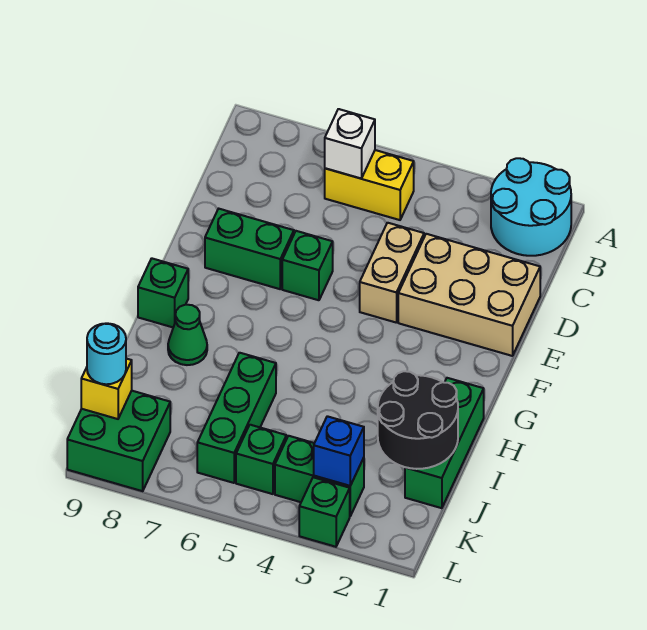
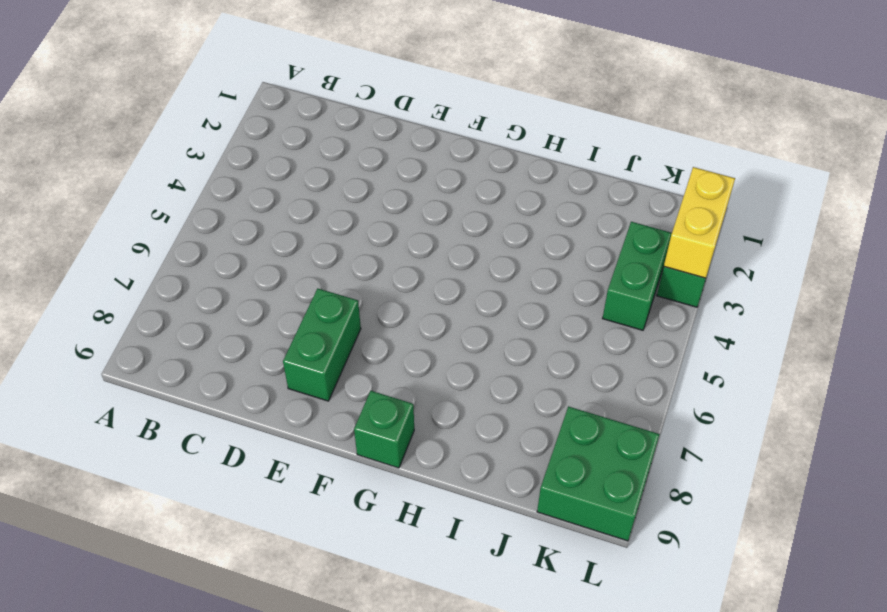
yellow 1x2 brick [664,167,735,278] -> yellow 1x2 brick moved to [325,150,414,220]
none -> cyan 2x2 round brick [491,158,571,256]
none -> tan 2x3 brick [398,234,540,356]
none -> tan 1x2 brick [360,223,424,322]

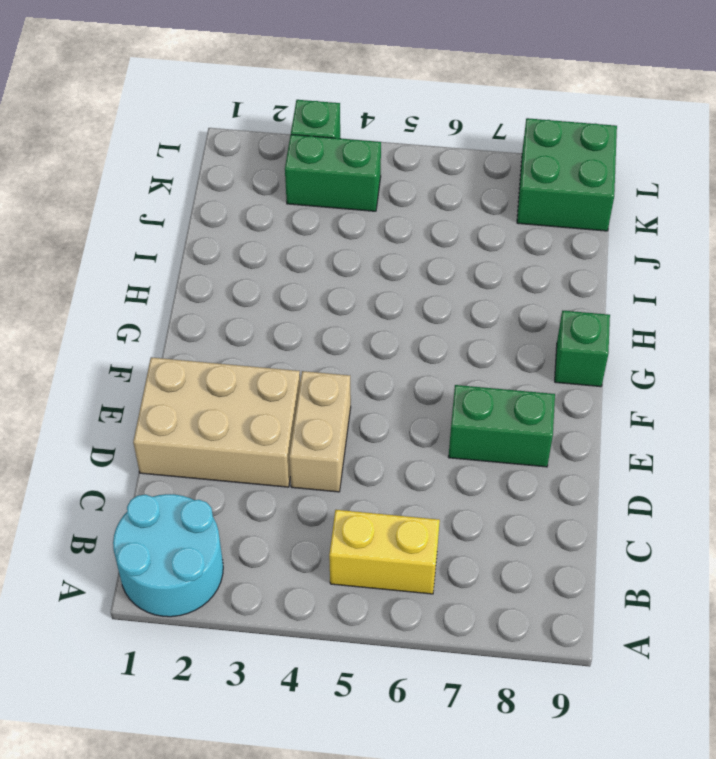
none -> green 1x1 brick [282,231,333,300]
none -> green 1x3 brick [405,378,484,508]
none -> green 1x1 cone [168,305,207,365]

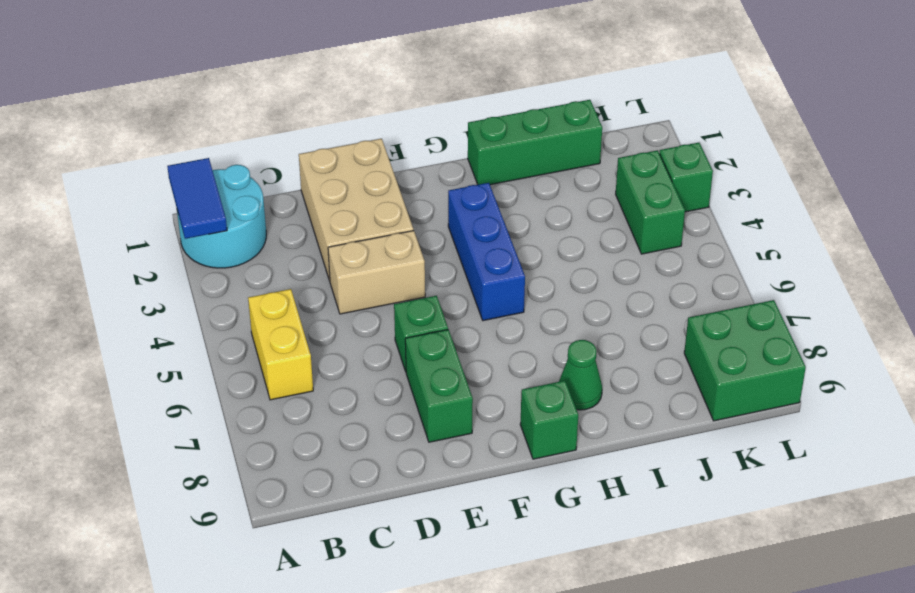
blue 1x2 tile [167,158,227,239] -> none
blue 1x3 brick [448,183,525,321] -> none
none -> green 1x3 brick [197,353,276,483]
none -> green 1x1 brick [236,425,286,494]
none -> white 1x1 brick [325,109,375,178]

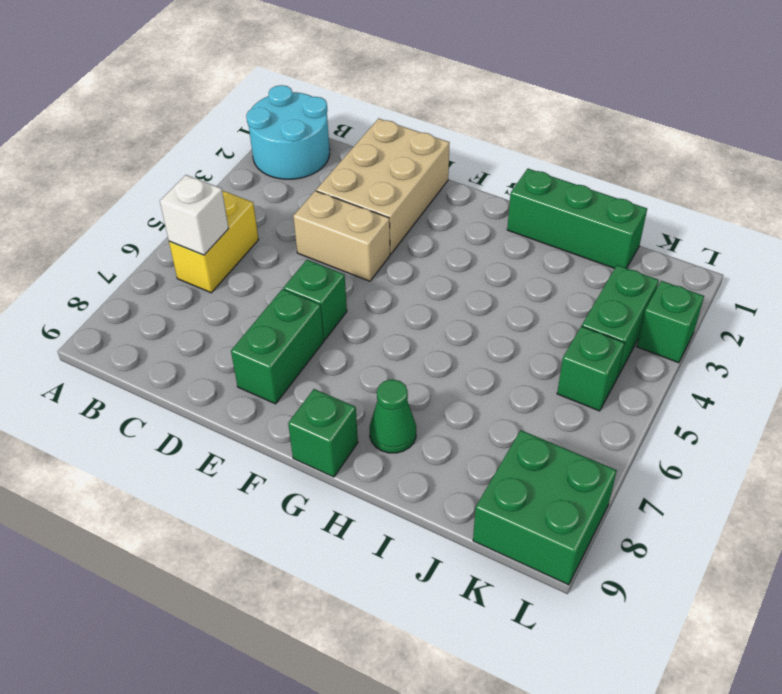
none -> green 1x3 brick [197,353,276,483]
none -> black 2x2 round brick [378,371,458,469]
none -> blue 1x1 brick [314,416,364,486]

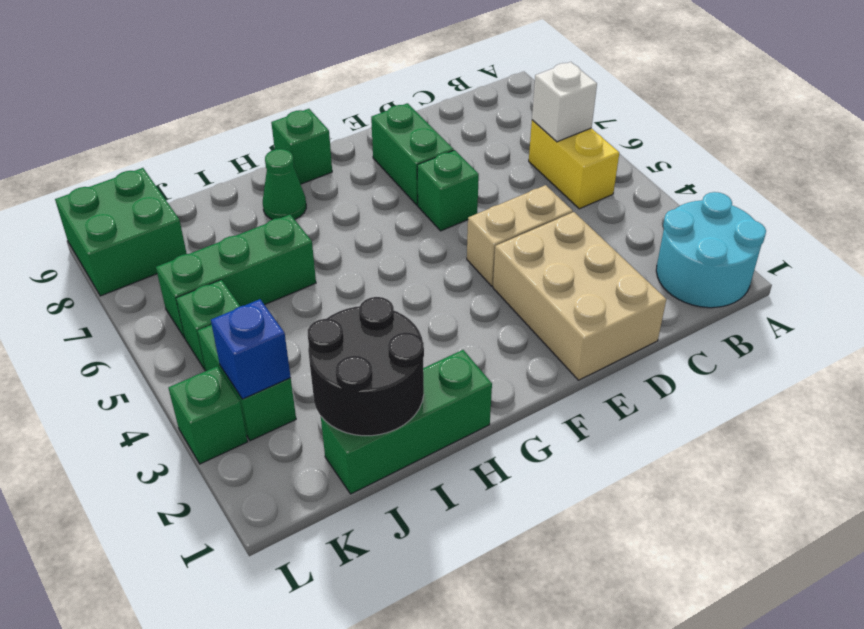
none -> yellow 1x1 brick [81,359,132,419]
none -> cyan 1x1 round brick [87,323,126,384]

